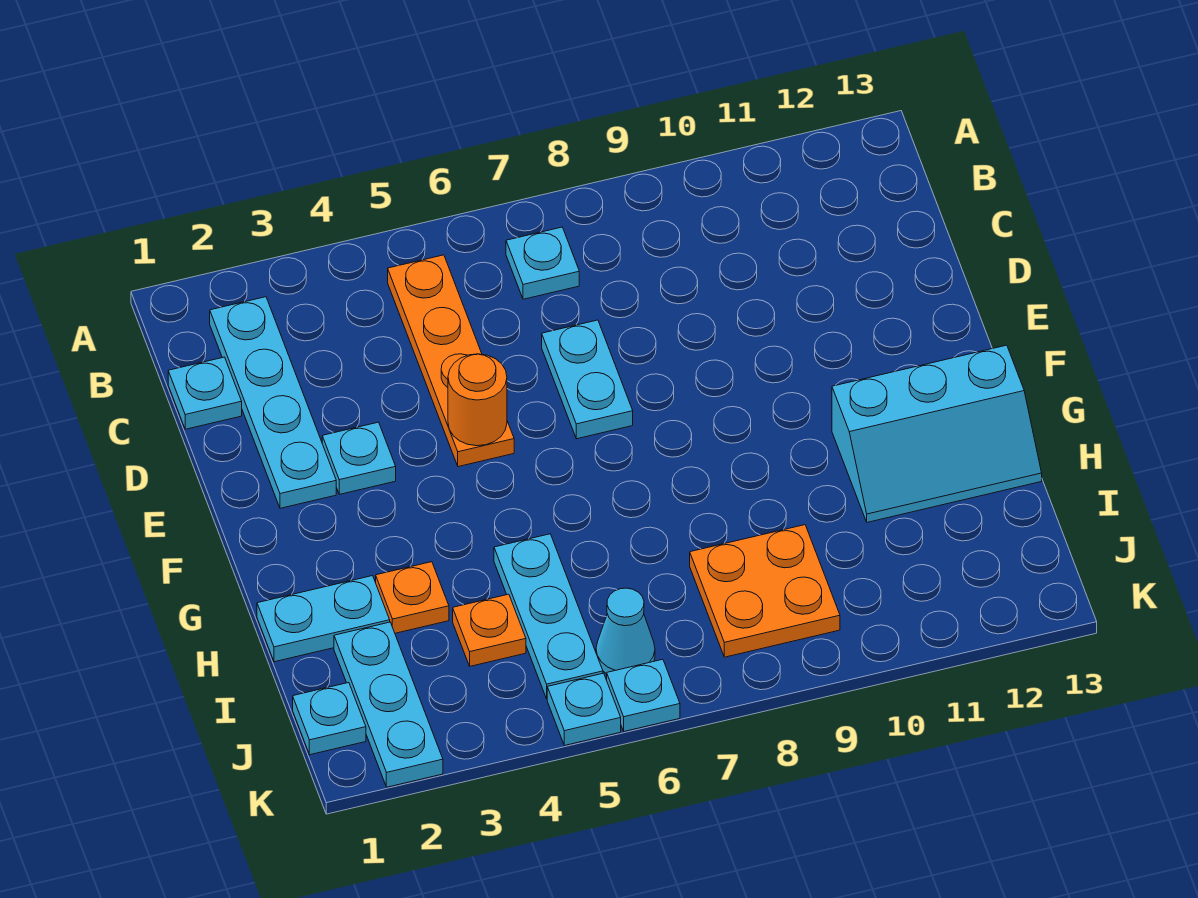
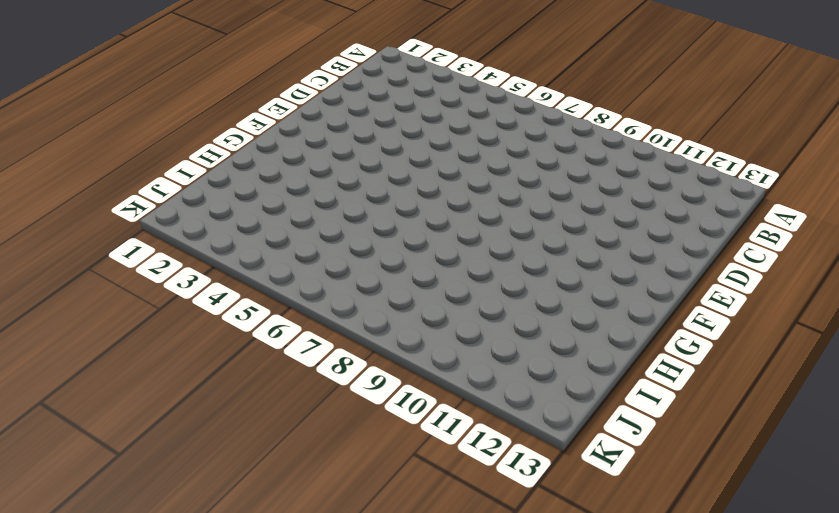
none -> cyan 1x4 plate [210,297,336,508]
none -> orange 1x4 plate [388,255,514,467]
none -> cyan 1x1 plate [506,227,579,299]

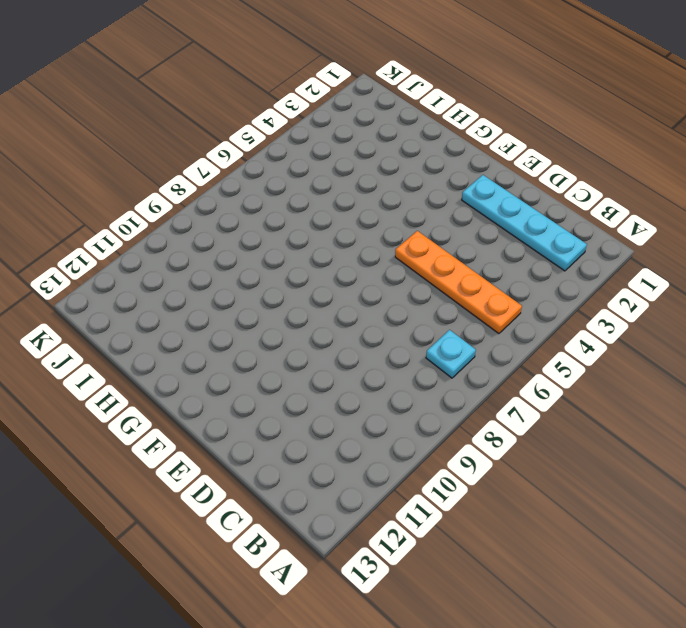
none -> cyan 1x1 plate [168,357,242,429]
none -> cyan 1x2 plate [542,320,633,439]
none -> cyan 1x1 plate [322,422,396,494]

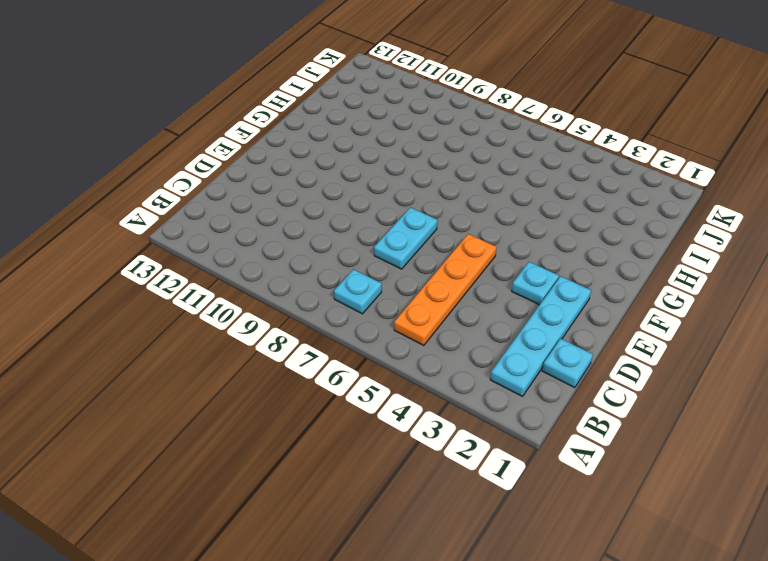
none -> cyan 2x3 slope [832,345,1042,522]
none -> cyan 1x2 plate [257,576,390,662]
none -> orange 1x1 plate [376,562,449,633]

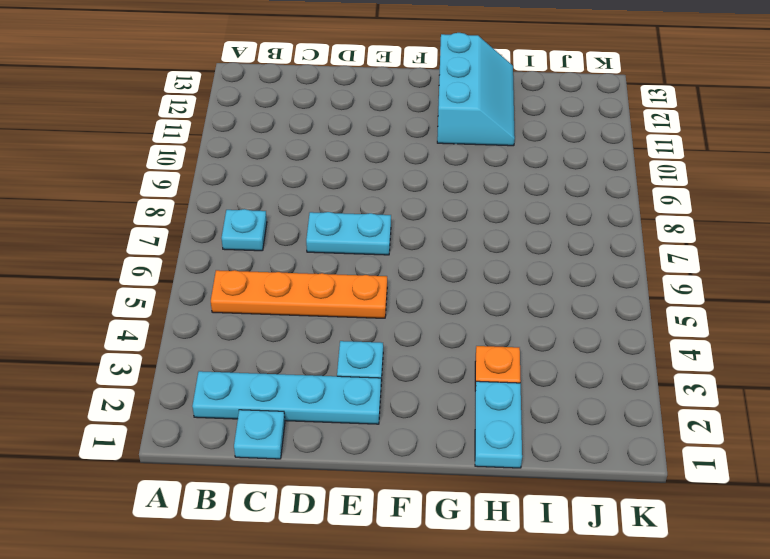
none -> cyan 1x3 plate [494,534,603,699]
none -> cyan 1x3 plate [334,622,443,787]
none -> orange 1x1 plate [453,594,526,666]

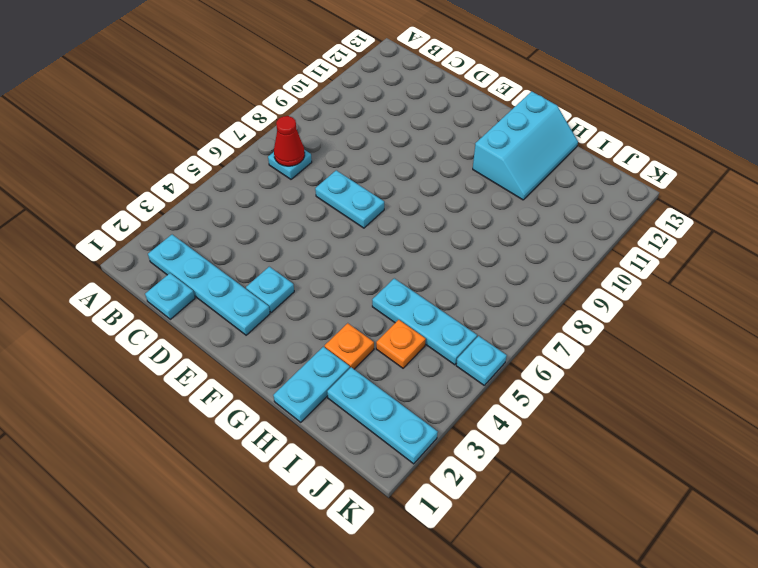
red 1x1 cone [274,116,305,166] -> none
none -> orange 1x4 plate [388,255,514,467]
none -> orange 2x2 plate [690,525,840,657]
none -> cyan 1x1 plate [293,683,366,755]

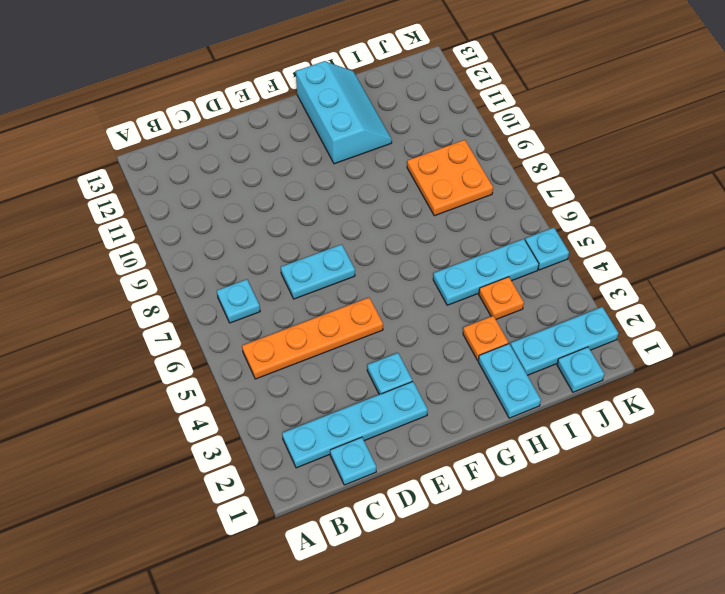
none -> cyan 1x1 cone [596,588,655,674]
none -> cyan 1x1 plate [607,659,680,731]
none -> orange 1x1 round brick [448,354,507,446]

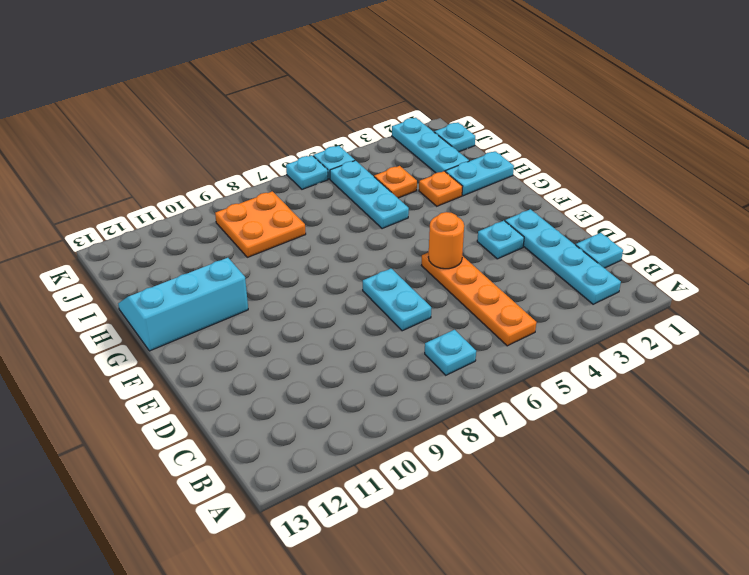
none -> cyan 1x1 cone [596,588,655,674]

